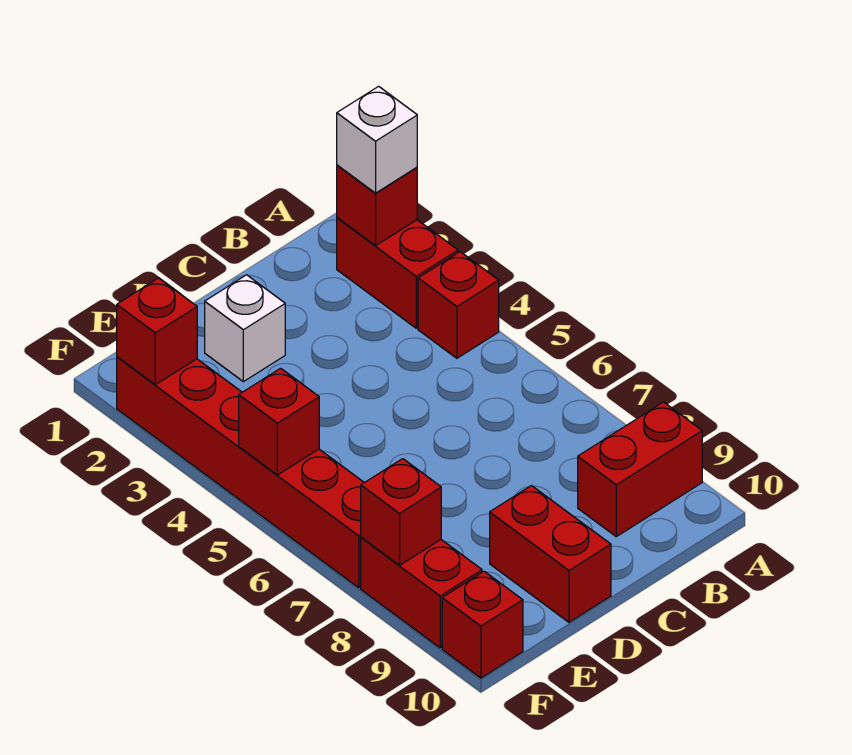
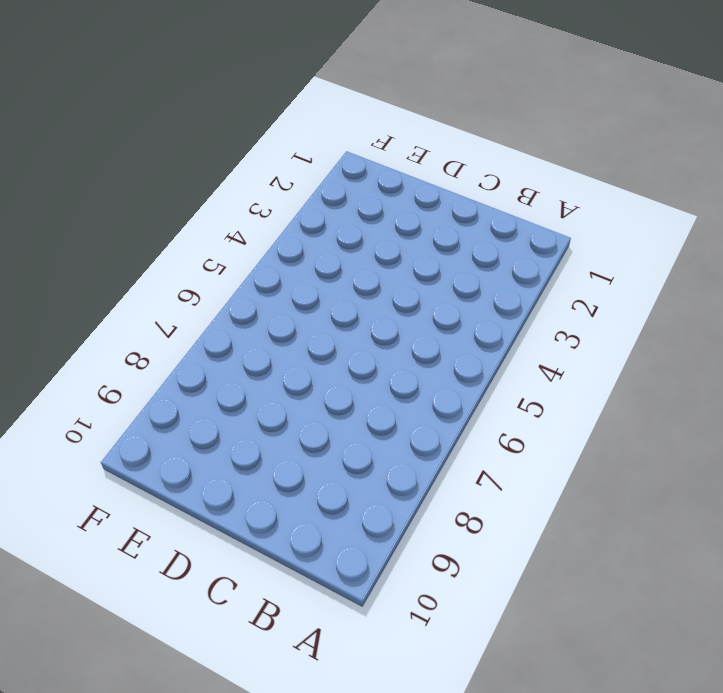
none -> red 1x2 brick [337,218,458,328]
none -> red 1x1 brick [418,252,499,358]
none -> red 1x2 brick [578,402,702,537]

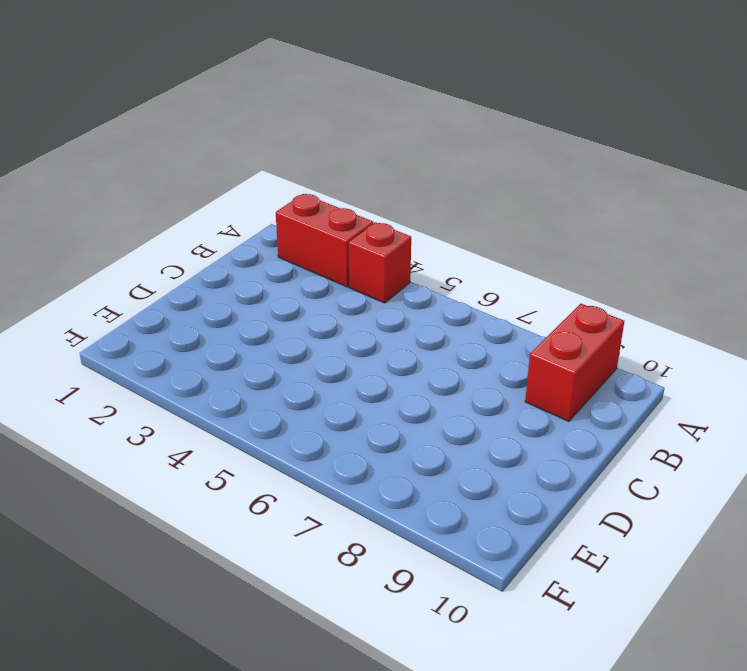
none -> white 1x1 brick [205,275,285,382]
none -> red 1x2 brick [490,486,611,622]
none -> red 1x6 brick [117,357,364,588]

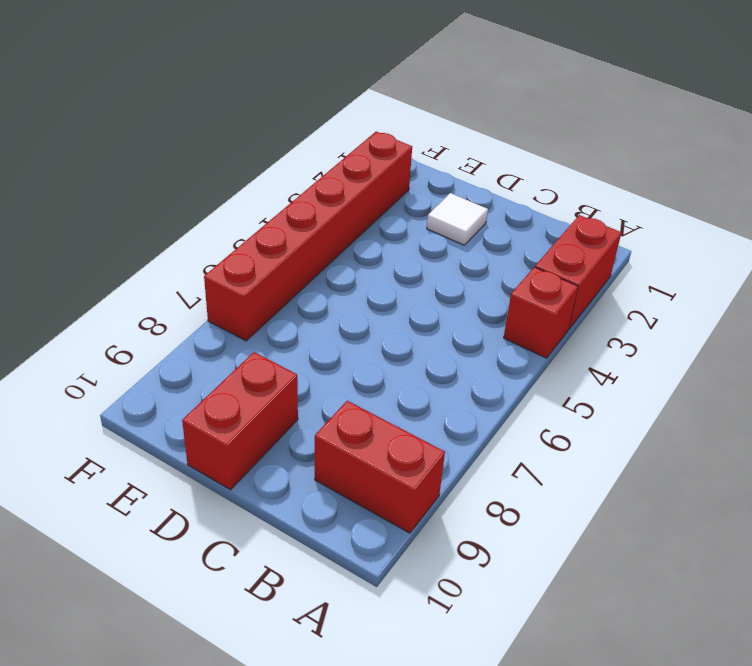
white 1x1 tile [427,193,488,245] -> white 1x1 brick [205,275,285,382]
none -> red 1x2 brick [361,537,482,648]
none -> red 1x1 brick [442,571,523,678]
none -> red 1x1 brick [337,165,417,246]

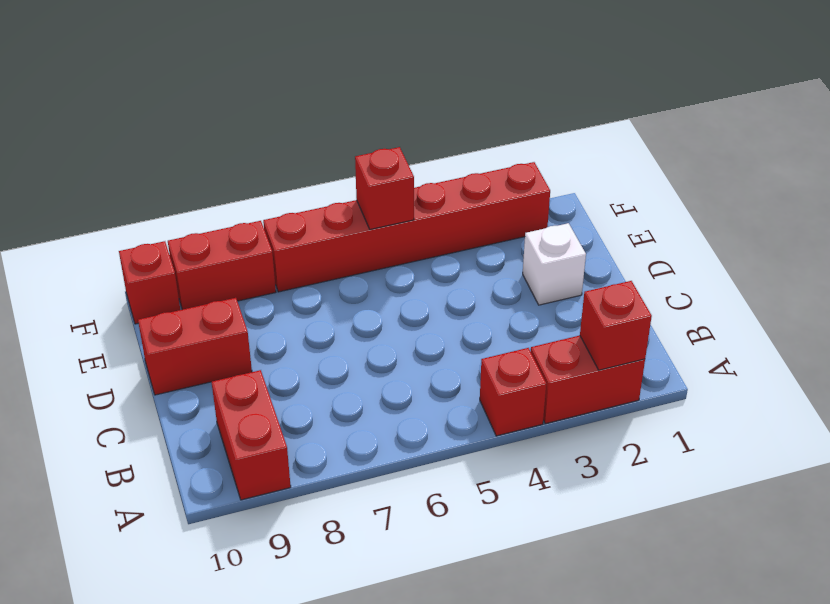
none -> red 1x1 brick [117,278,197,385]
none -> red 1x1 brick [361,459,441,565]
none -> white 1x1 brick [337,86,417,193]

